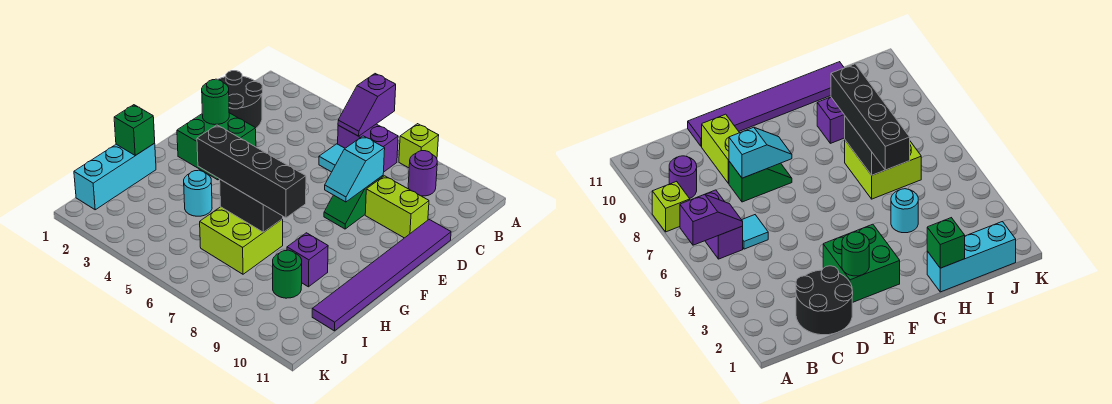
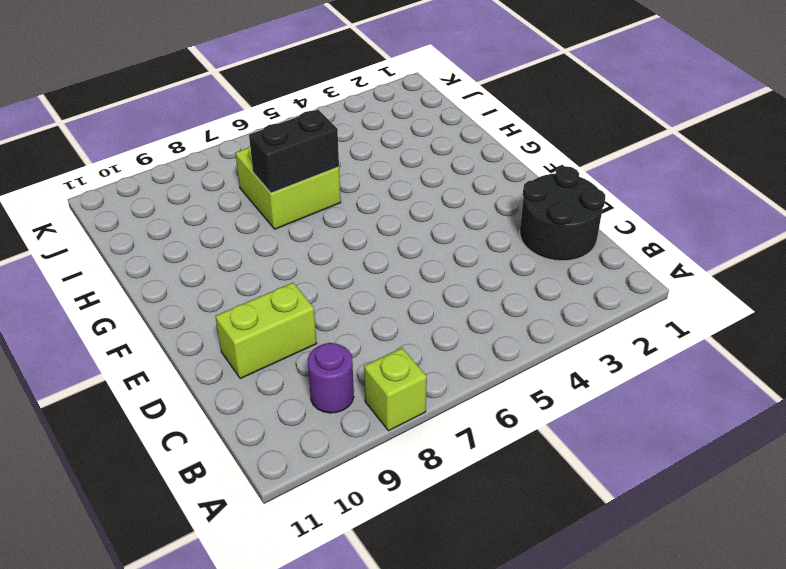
none -> purple 1x2 brick [338,124,398,172]
none -> cyan 1x1 tile [319,144,345,172]
none -> green 1x2 slope [324,176,383,229]

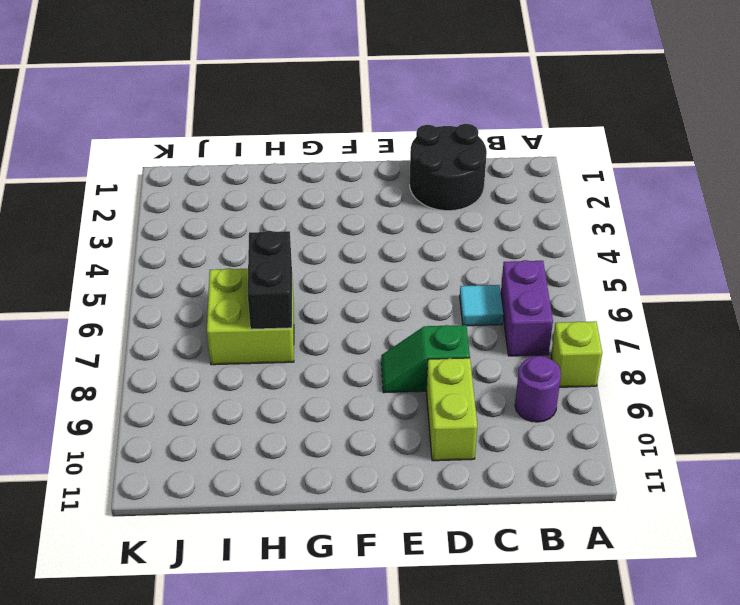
none -> purple 1x6 tile [312,219,451,331]
none -> green 2x2 brick [177,113,256,180]
none -> cyan 1x3 brick [74,143,156,210]

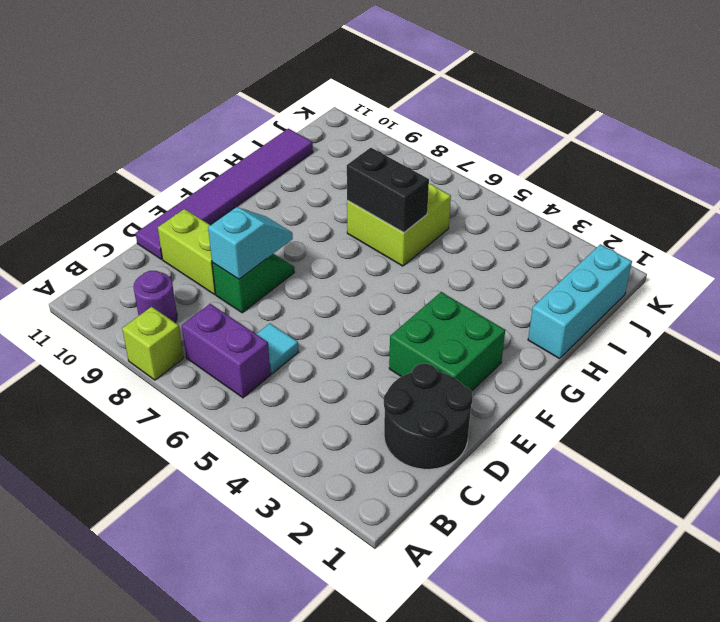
none -> cyan 1x1 round brick [184,170,212,216]
none -> purple 1x1 brick [287,233,328,287]
none -> green 1x1 round brick [273,250,302,298]

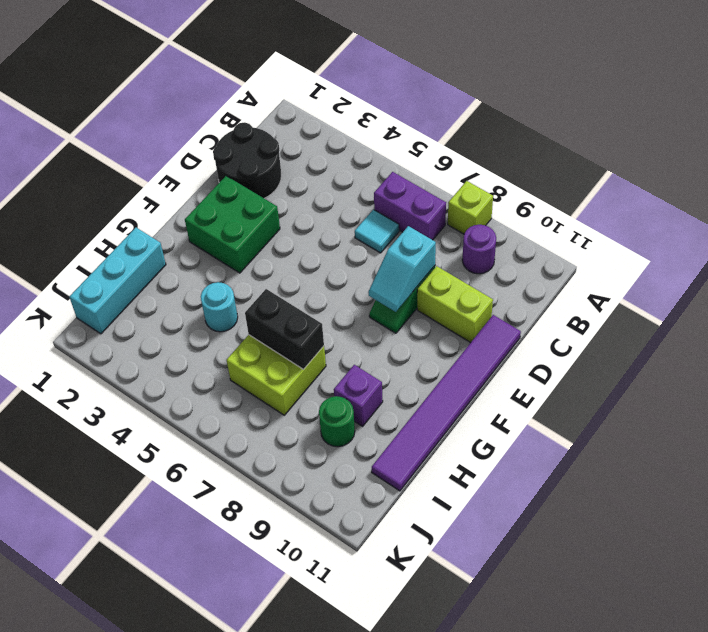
none -> purple 1x2 slope [338,74,396,136]
none -> green 1x1 round brick [202,79,229,125]
none -> green 1x1 brick [114,105,155,155]

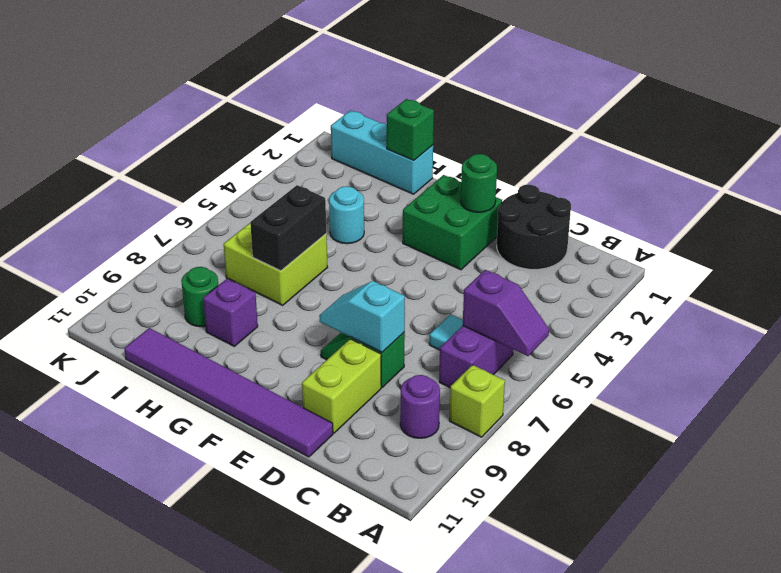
purple 1x2 slope [463,270,549,356] -> purple 1x2 slope turned to [338,74,396,136]
none -> black 1x4 brick [197,125,306,218]

